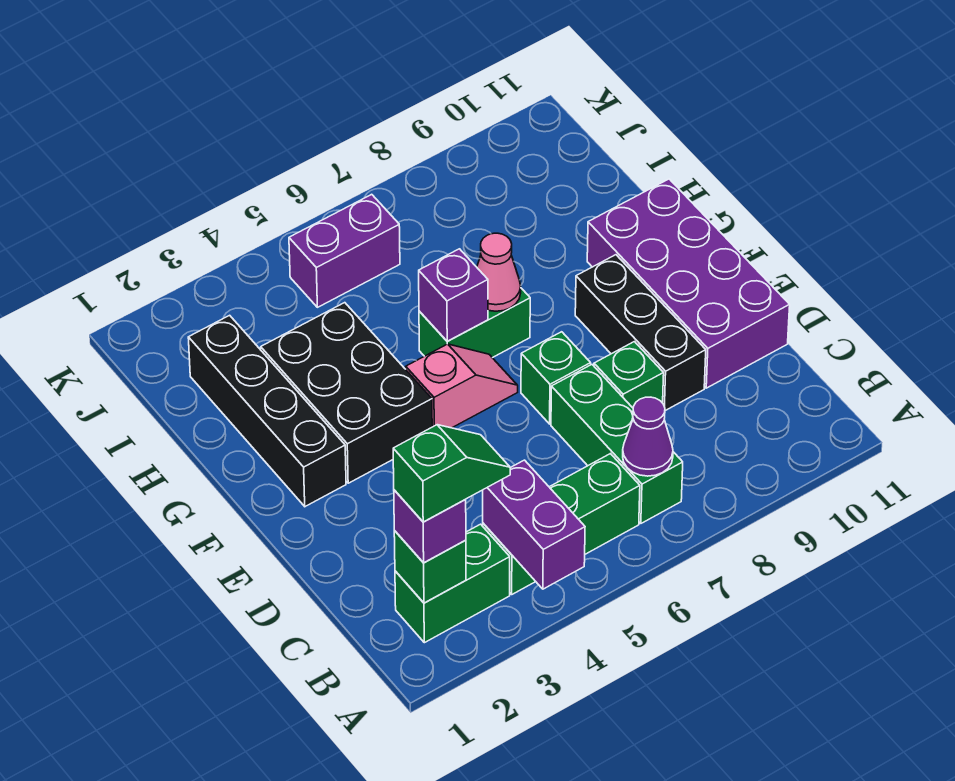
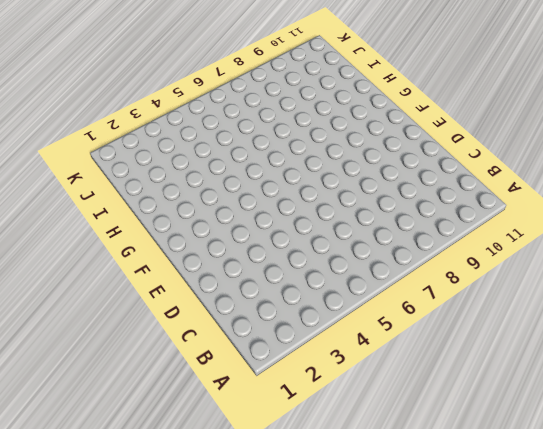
none -> green 1x2 brick [395,524,510,643]
none -> green 1x3 brick [483,454,640,594]
none -> green 1x3 brick [551,365,683,523]

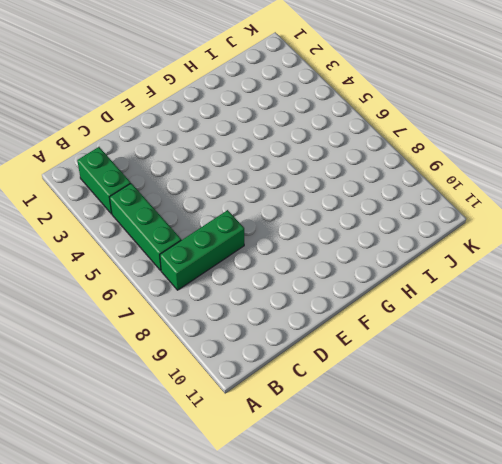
none -> green 1x1 brick [594,342,664,408]
none -> black 1x3 brick [575,255,706,411]
none -> purple 2x4 brick [587,179,790,388]

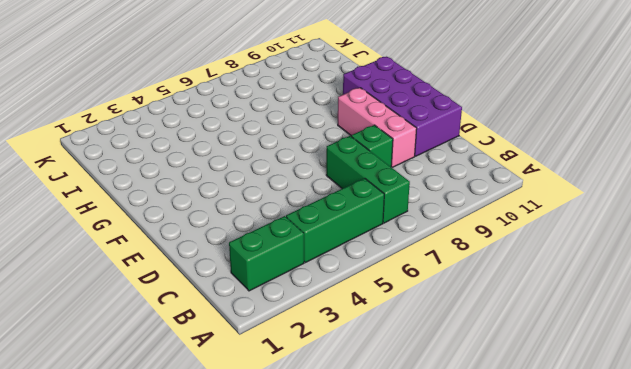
pink 1x3 brick [338,88,417,167] -> black 1x3 brick [575,255,706,411]
none -> green 1x1 brick [521,332,591,424]
none -> black 1x4 brick [188,315,346,506]
none -> black 2x3 brick [261,303,432,483]

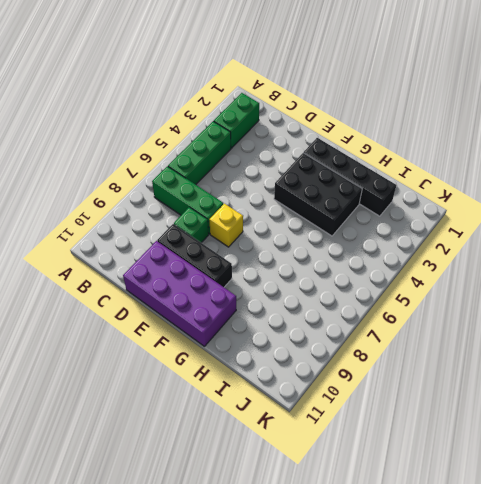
yellow 1x1 brick [209,204,243,247] -> green 1x1 brick [521,332,591,424]
none -> pink 1x2 slope [406,344,518,428]
none -> green 1x2 brick [419,288,530,358]
none -> purple 1x2 brick [289,194,400,307]

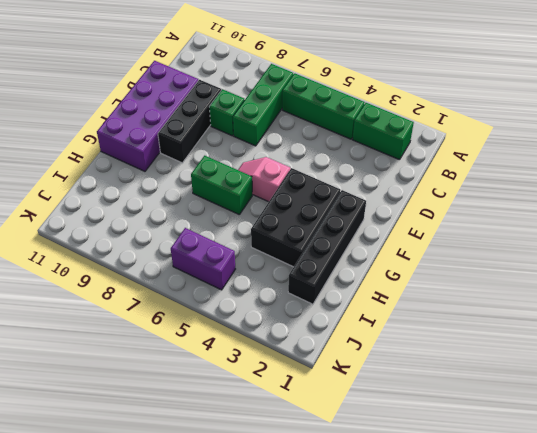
none -> green 1x1 brick [521,332,591,424]
none -> purple 1x2 brick [483,460,585,589]
none -> green 1x1 brick [394,531,466,603]

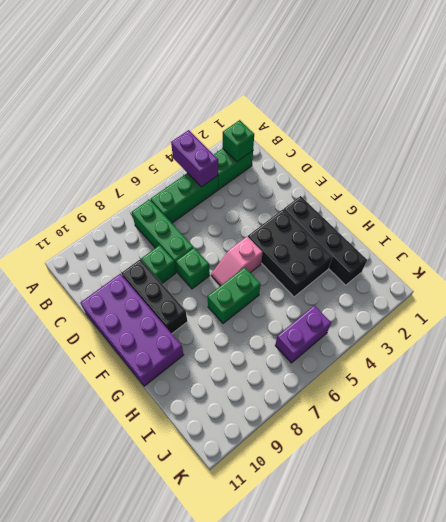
none -> purple 1x1 cone [623,397,673,476]
none -> purple 1x1 brick [419,249,488,341]
none -> pink 1x1 cone [477,233,521,311]

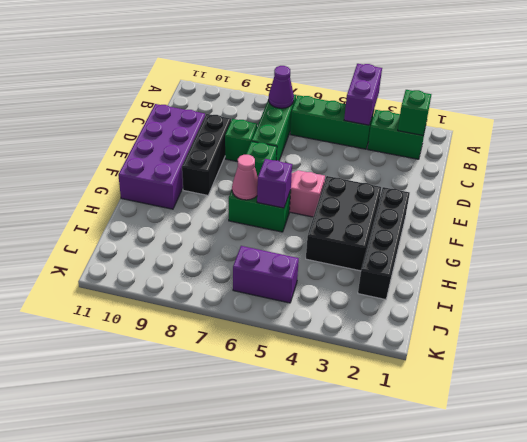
none -> purple 1x1 brick [394,490,466,563]
none -> green 1x2 slope [393,425,510,522]

